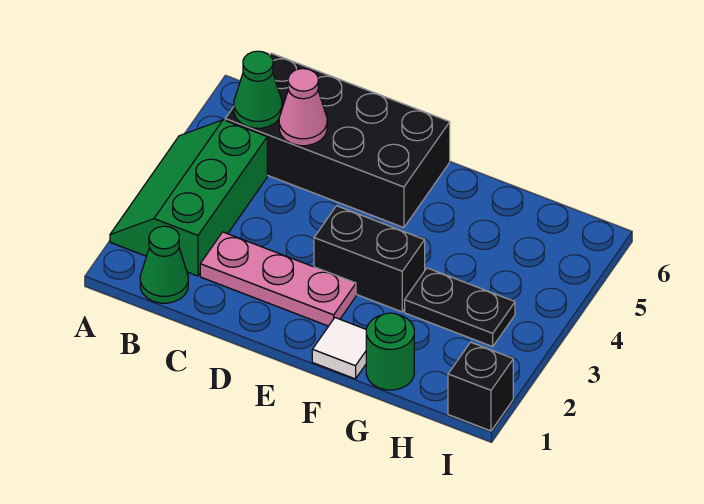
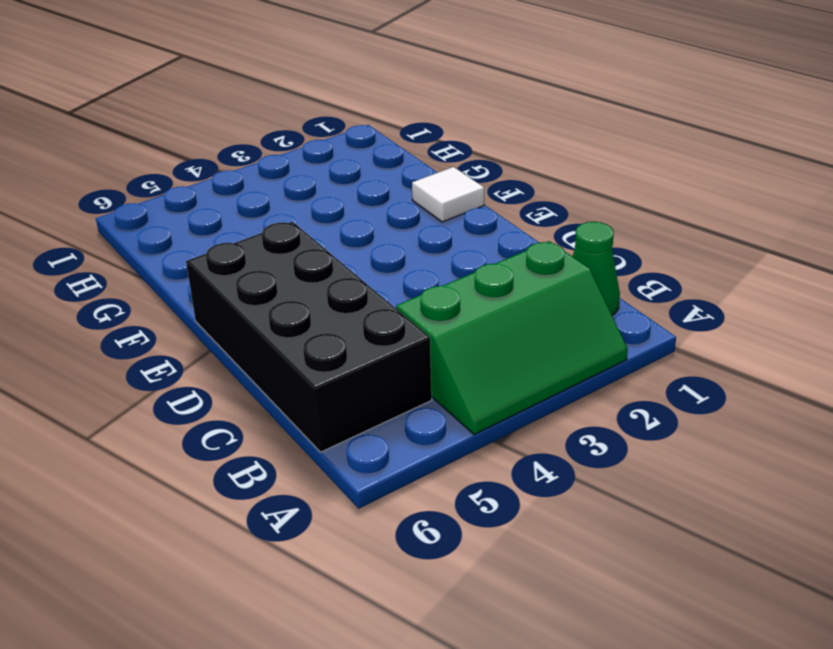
none -> pink 1x3 plate [200,232,356,326]
none -> black 1x2 brick [314,206,425,312]

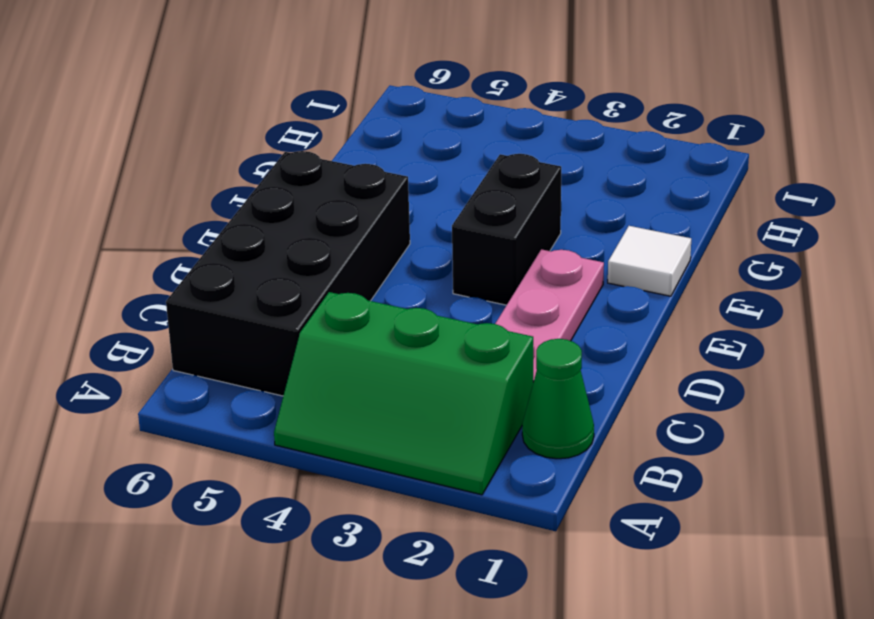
none -> green 1x1 round brick [366,313,414,390]
none -> black 1x2 plate [405,268,515,347]

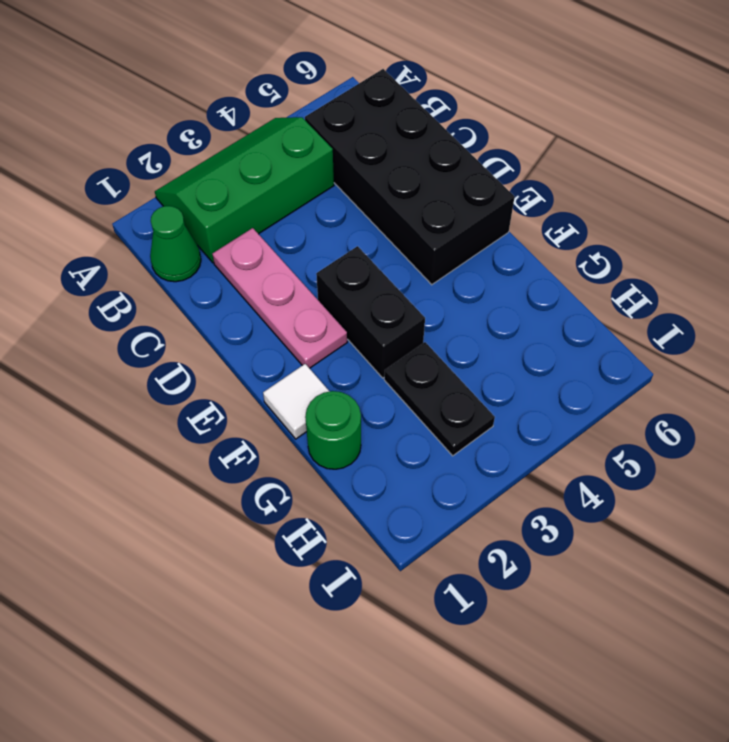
none -> black 1x1 brick [448,342,513,431]
none -> green 1x1 cone [234,51,282,128]

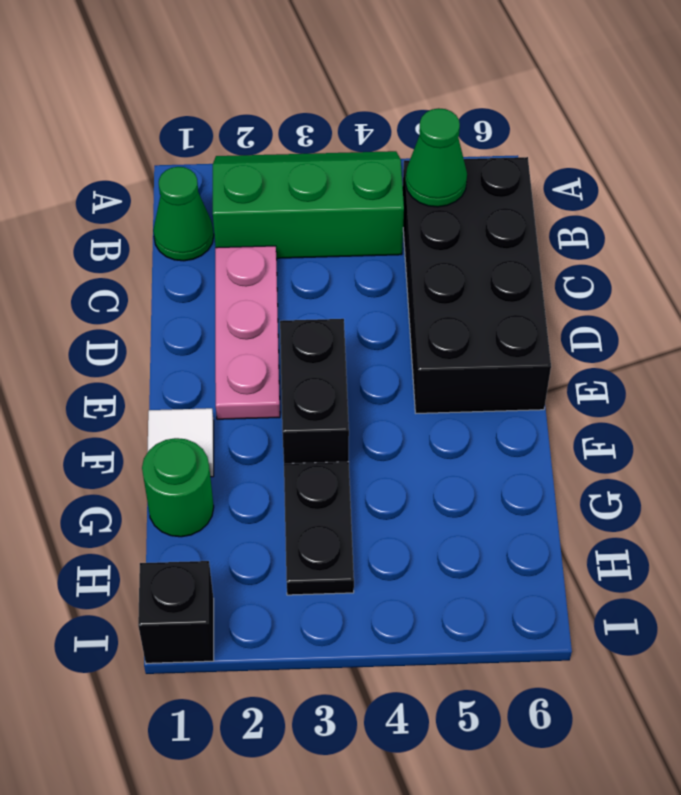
none -> pink 1x1 cone [279,69,327,146]

